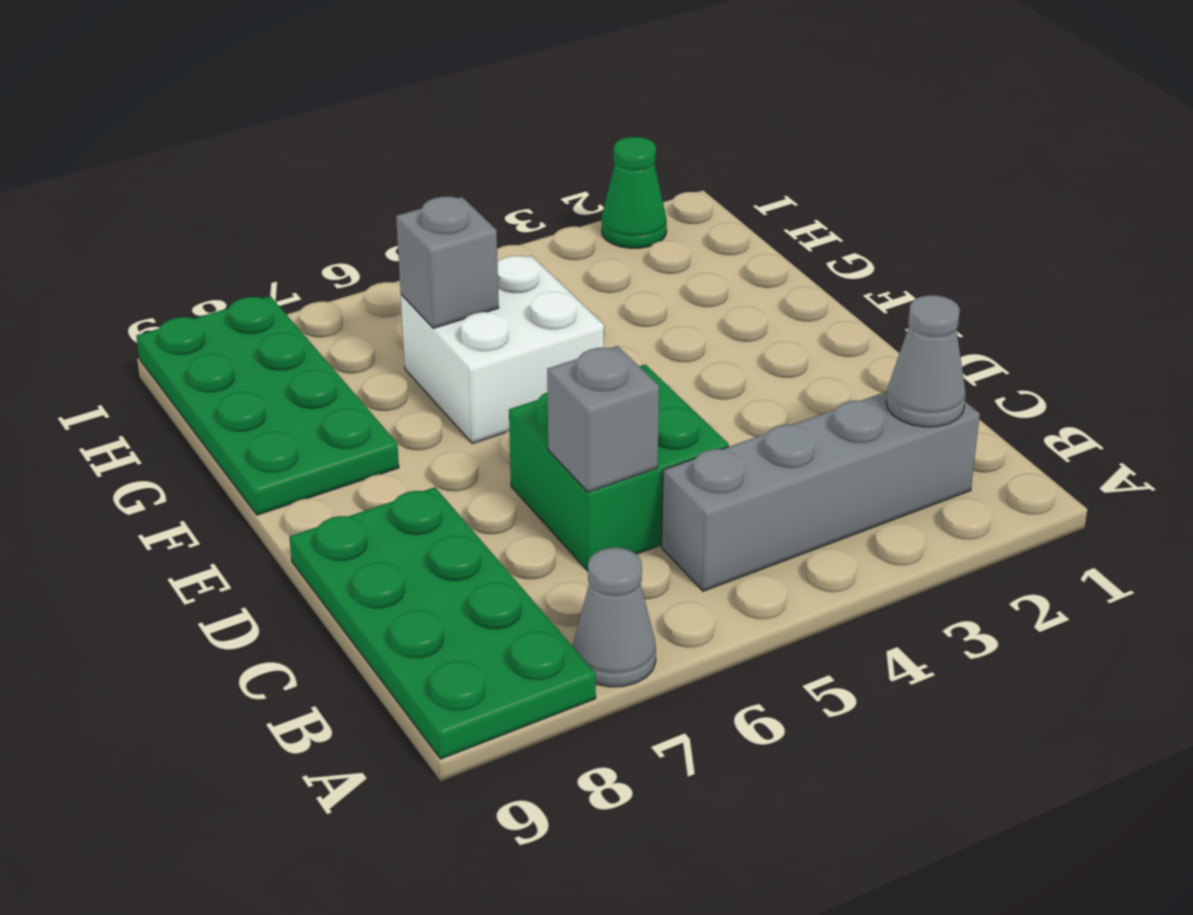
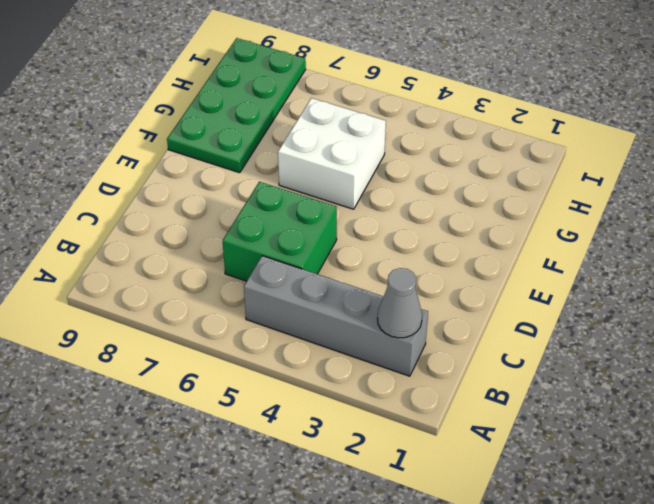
none -> grey 1x1 cone [573,548,656,687]
none -> green 2x4 plate [289,487,596,759]

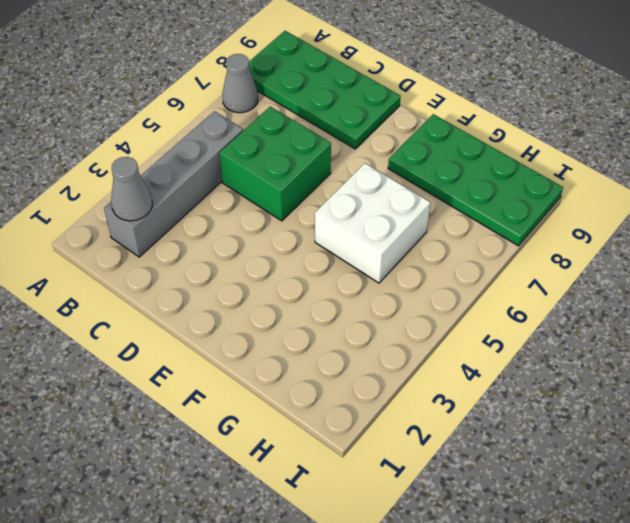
none -> green 1x1 cone [602,137,667,248]
none -> grey 1x1 brick [547,346,659,492]

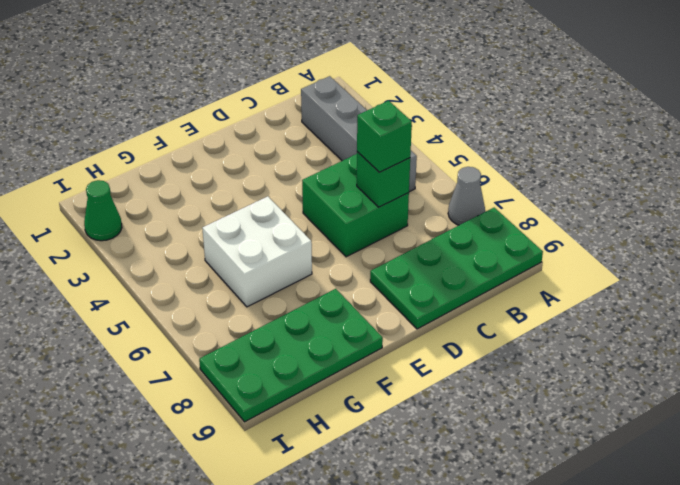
green 1x1 brick [357,152,410,207] -> grey 1x1 brick [547,346,659,492]
green 1x1 brick [357,101,412,172] -> none
none -> grey 1x1 cone [886,295,966,427]
none -> grey 1x1 brick [396,197,499,328]

